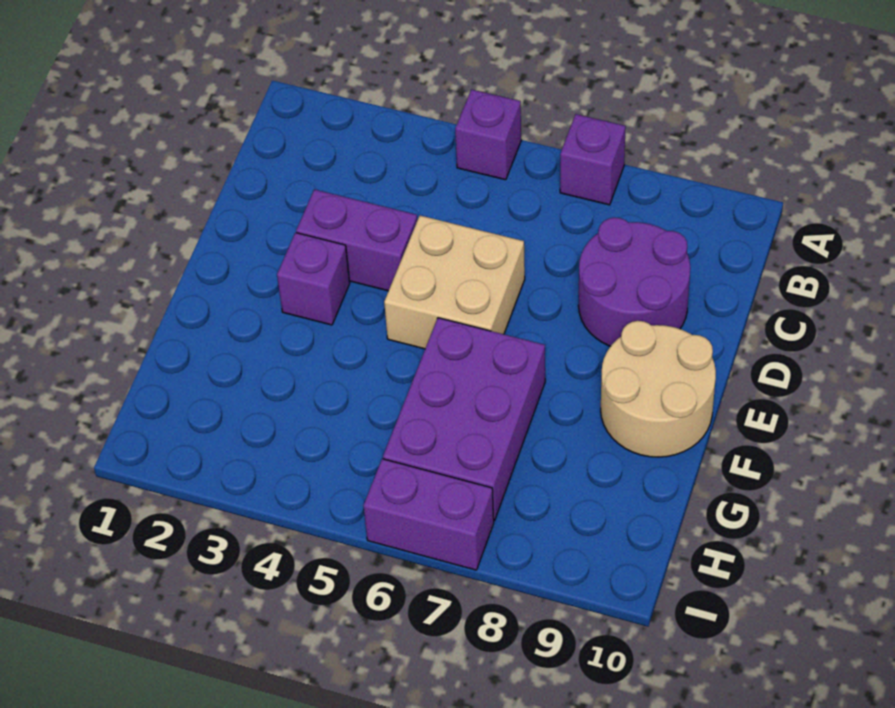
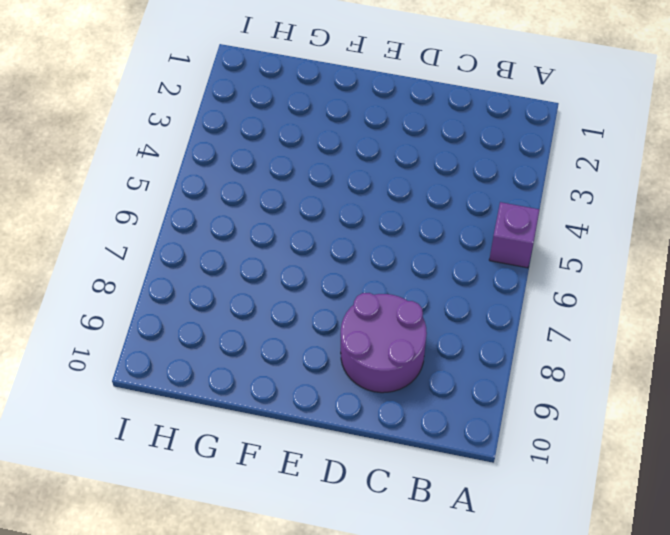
none -> purple 1x1 brick [560,114,626,205]
none -> purple 1x2 brick [296,189,417,291]

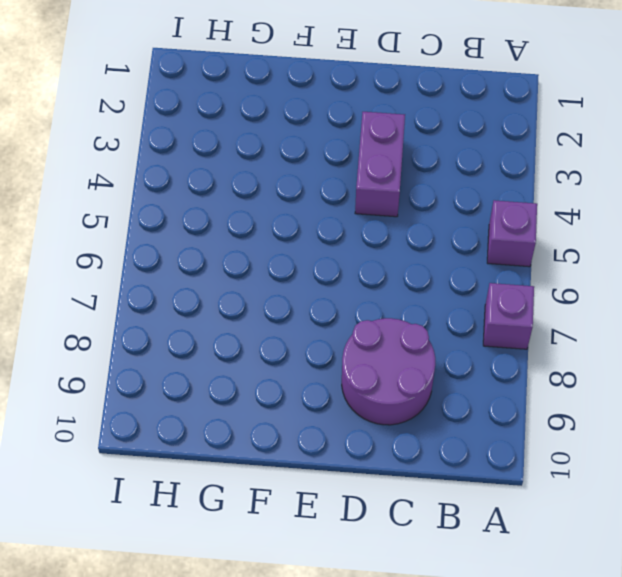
none -> tan 2x2 brick [384,215,525,349]
none -> purple 1x1 brick [277,233,350,325]

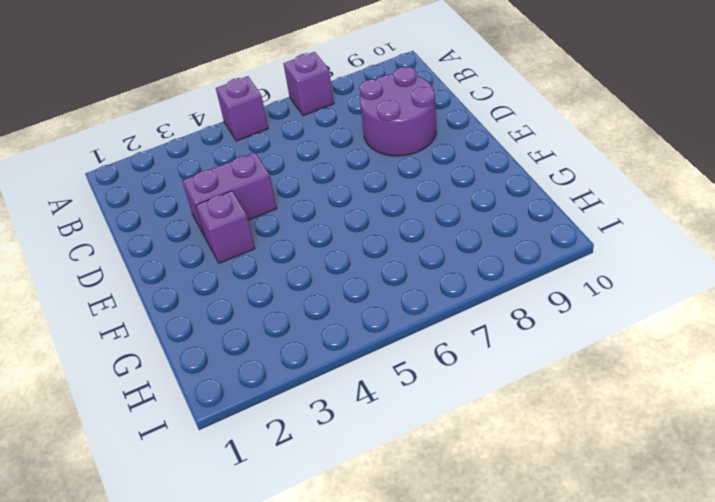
none -> tan 2x2 brick [384,215,525,349]
none -> tan 2x2 round brick [601,321,716,457]

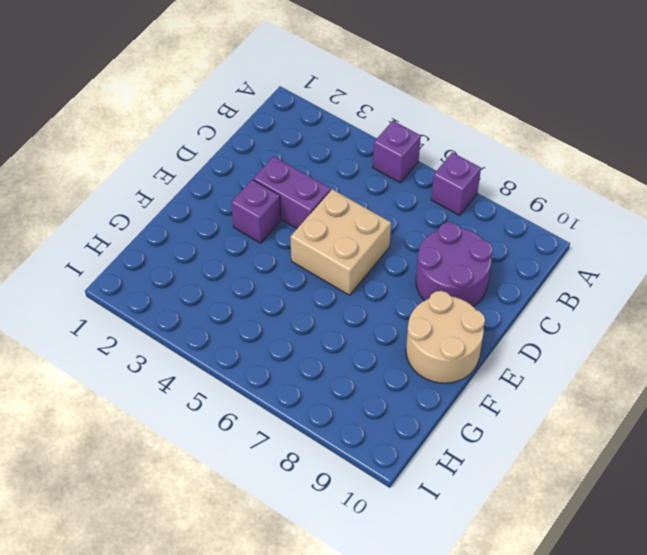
none -> purple 2x3 brick [383,318,545,521]
none -> purple 1x2 brick [364,459,494,570]

